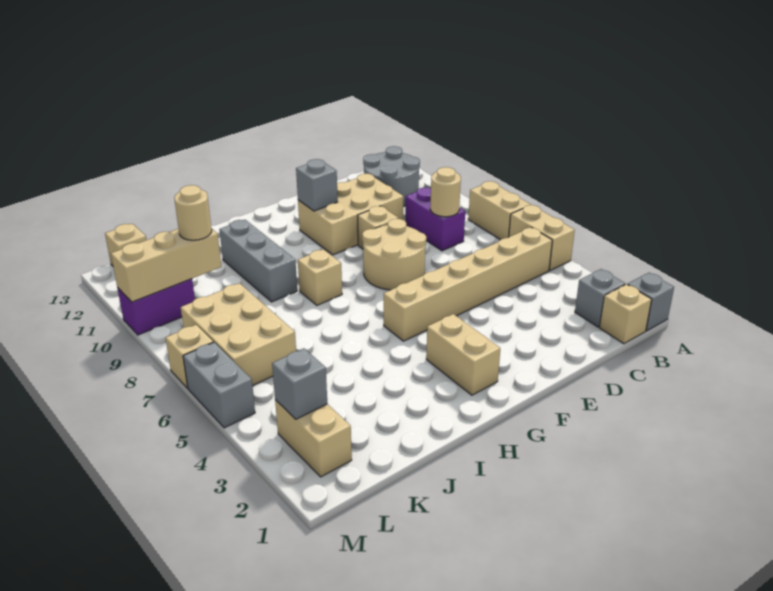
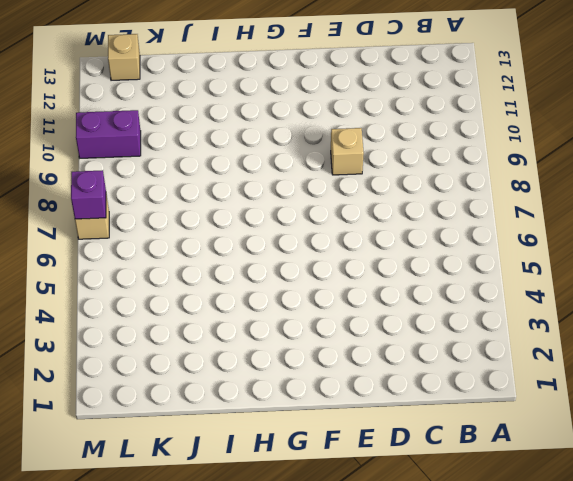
purple 1x1 brick [71,170,106,219] -> none
none -> grey 1x1 brick [628,273,674,331]
none -> tan 1x2 brick [509,205,575,270]
none -> tan 1x2 brick [468,181,531,240]

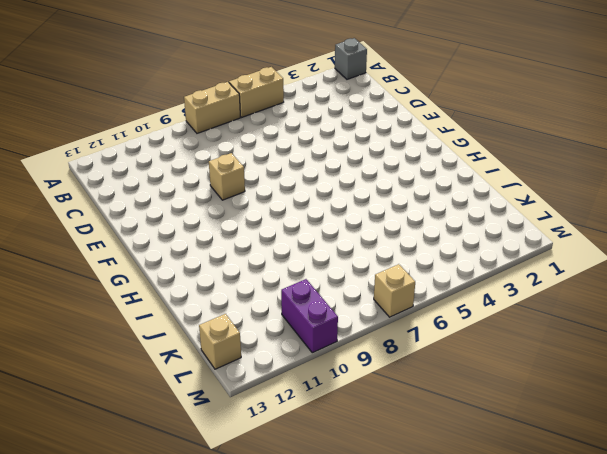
none -> tan 1x1 brick [600,284,652,344]
none -> grey 1x1 brick [575,269,625,327]
none -> tan 1x6 brick [384,227,552,341]

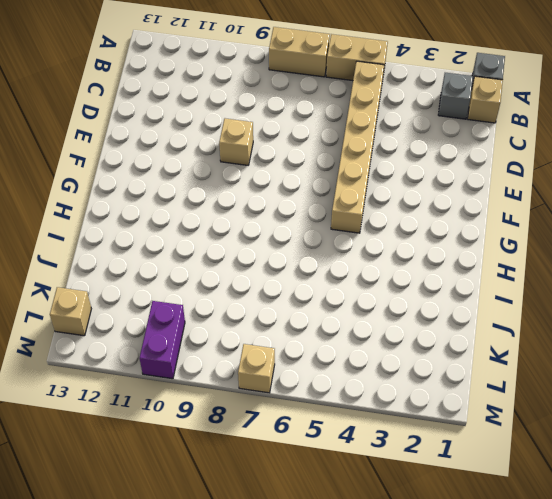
none -> grey 2x2 round brick [363,146,420,207]
none -> purple 1x2 brick [405,188,465,251]
none -> tan 2x3 brick [298,173,404,255]

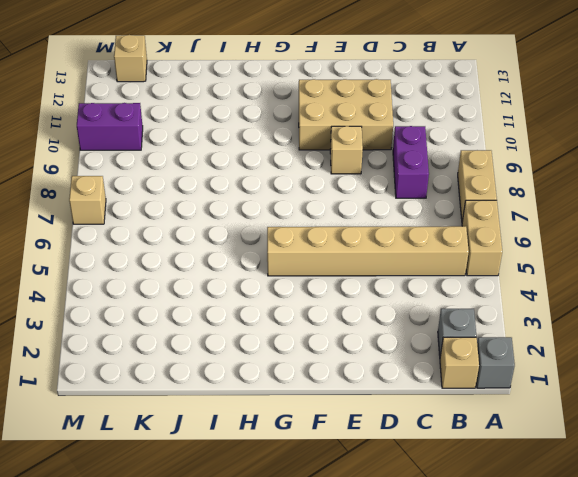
none -> grey 2x2 round brick [363,146,420,207]
none -> tan 2x2 round brick [362,219,426,290]
none -> tan 1x2 brick [426,314,500,395]

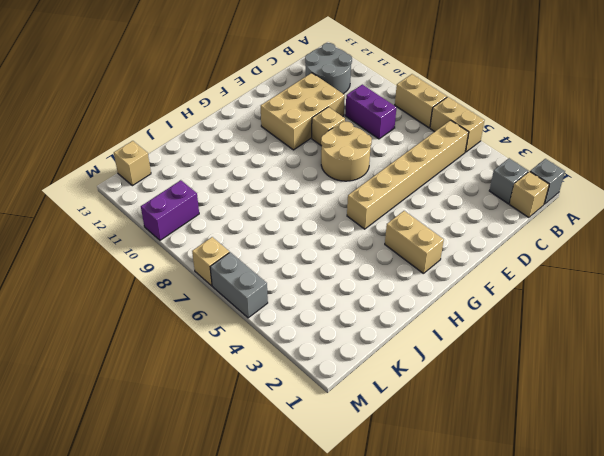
none -> tan 1x1 brick [298,249,342,305]
none -> grey 1x3 brick [219,220,297,302]
none -> tan 2x3 brick [181,283,296,386]

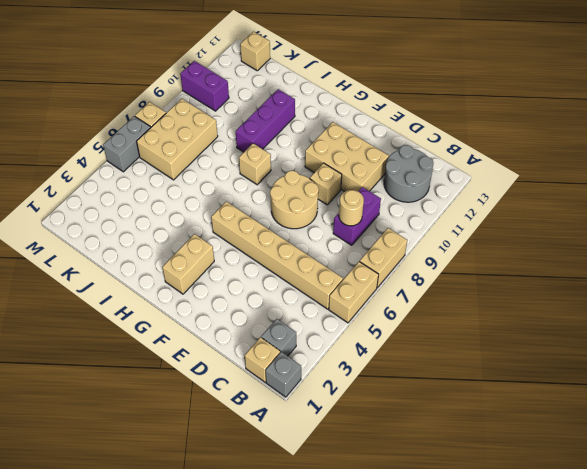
purple 1x3 brick [236,89,295,152] -> grey 1x3 brick [219,220,297,302]
none -> tan 1x2 brick [275,400,352,477]
none -> grey 1x1 brick [296,159,338,211]
none -> tan 1x3 brick [111,228,222,302]

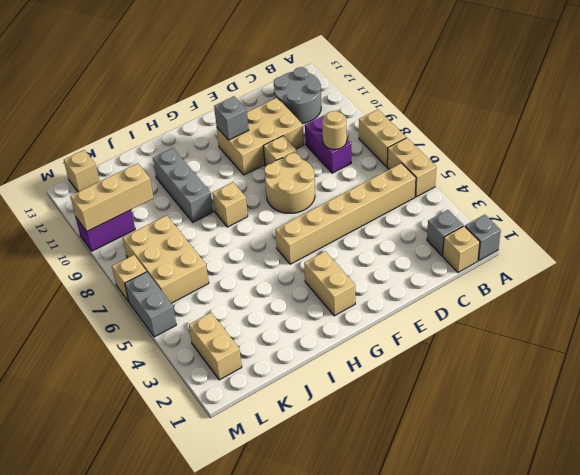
none -> grey 1x1 brick [272,348,327,419]
none -> tan 1x1 round brick [174,185,212,240]

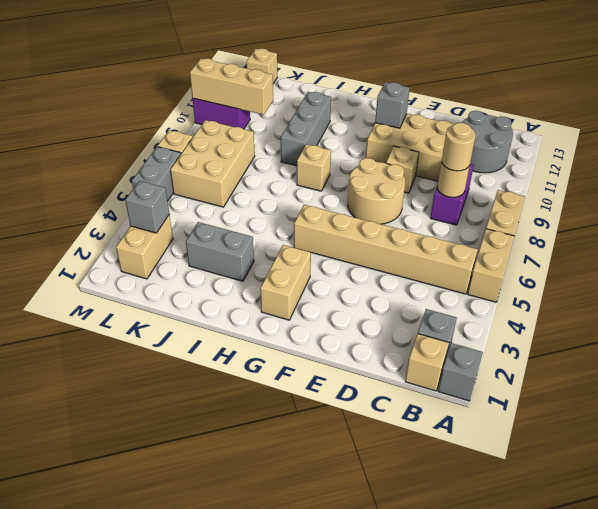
tan 1x1 round brick [442,123,476,171] -> tan 1x1 round brick moved to [174,185,212,240]
grey 1x2 brick [186,222,254,281] -> none

